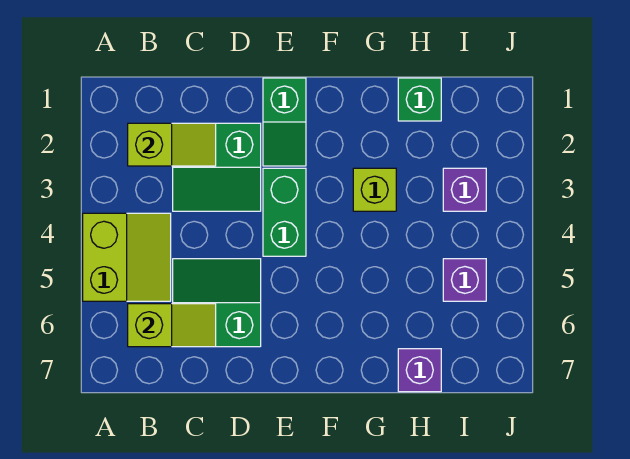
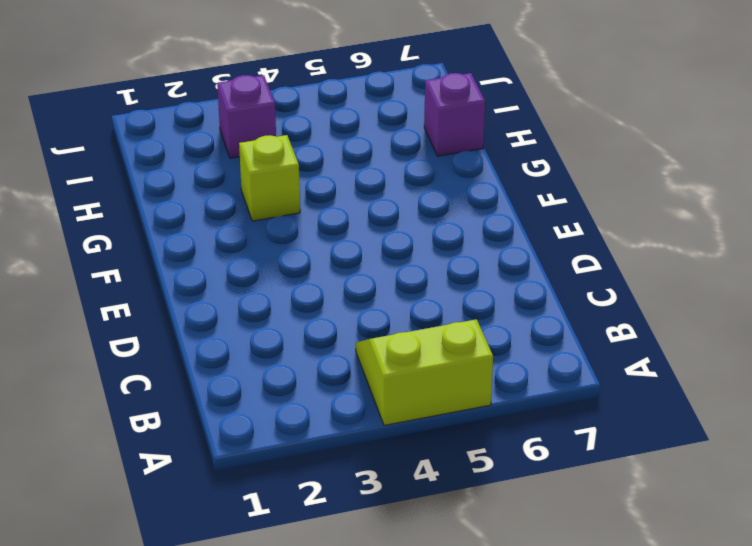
none -> green 2x2 slope [173,123,261,211]
none -> green 2x2 slope [173,259,261,347]
none -> green 1x2 slope [263,78,306,166]

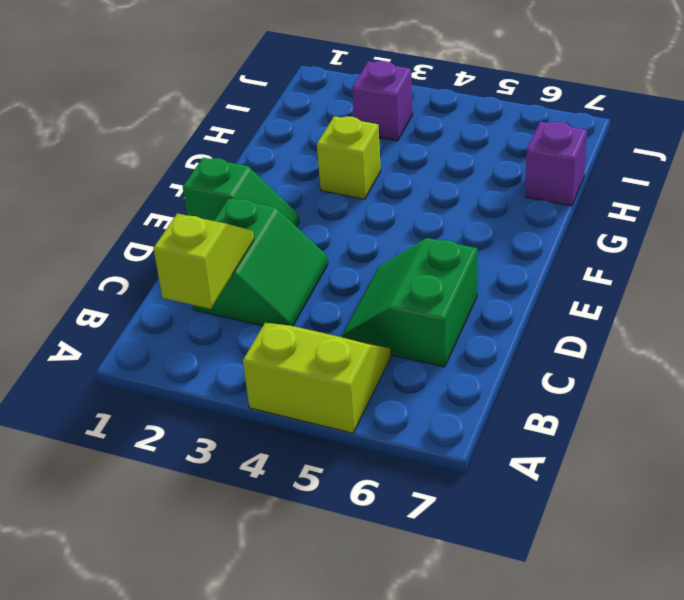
none -> green 1x2 brick [263,168,306,256]
none -> green 1x1 brick [398,78,441,121]
none -> purple 1x1 brick [443,259,486,301]

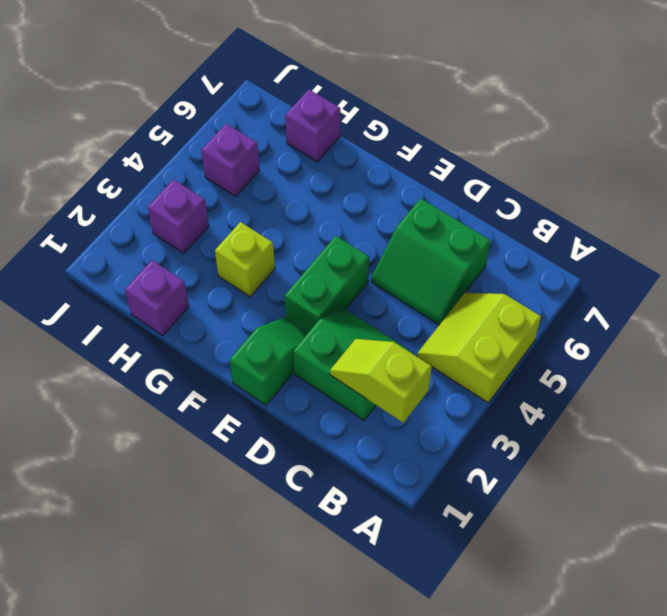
purple 1x1 brick [125,260,189,335] -> green 1x1 brick [398,78,441,121]
none -> lime 1x2 slope [128,304,216,347]

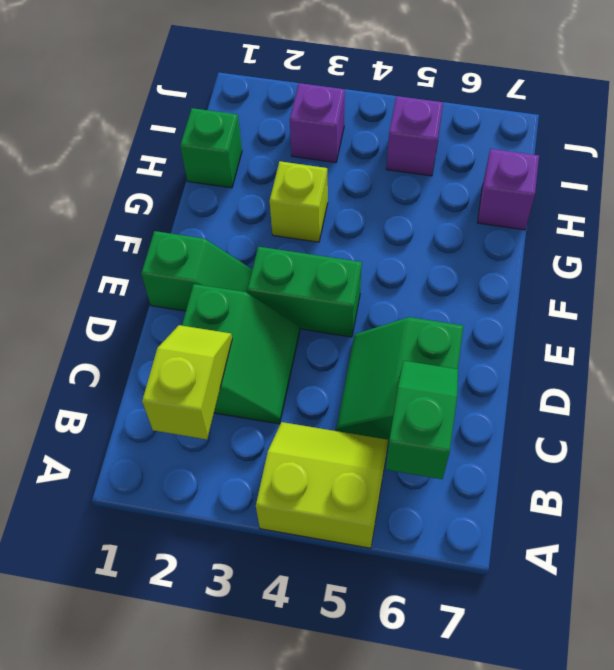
green 1x2 slope [386,361,458,479] -> lime 1x2 slope [128,304,216,347]

